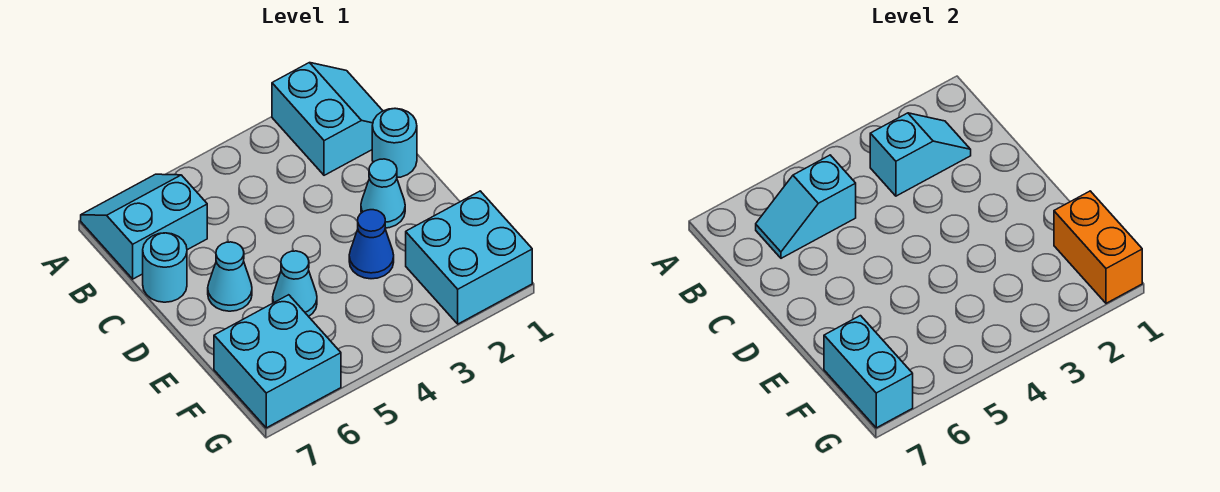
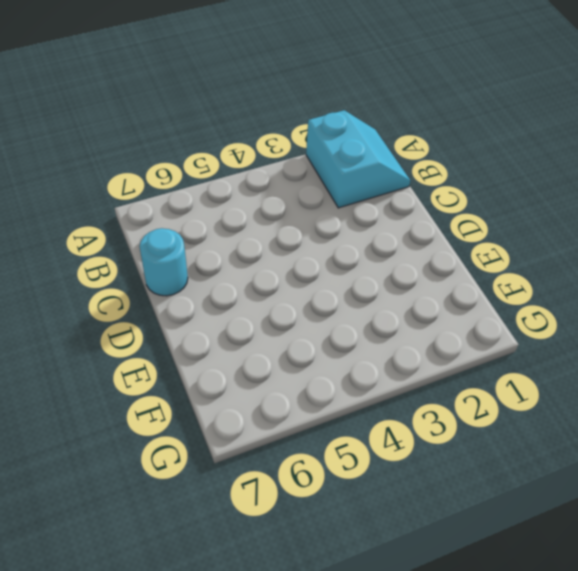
none -> cyan 2x2 slope [81,174,207,279]
none -> cyan 1x1 round brick [372,109,417,178]
none -> cyan 1x1 cone [361,159,405,228]

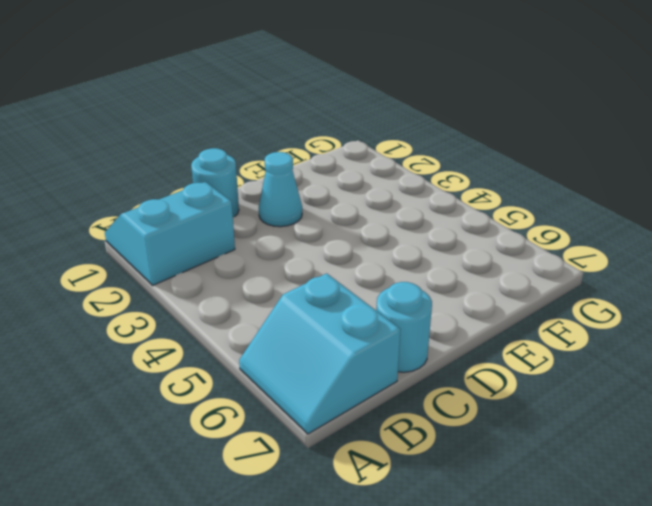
none -> cyan 1x1 cone [208,242,252,311]
none -> blue 1x1 cone [349,210,394,279]
none -> cyan 1x1 cone [273,251,317,316]

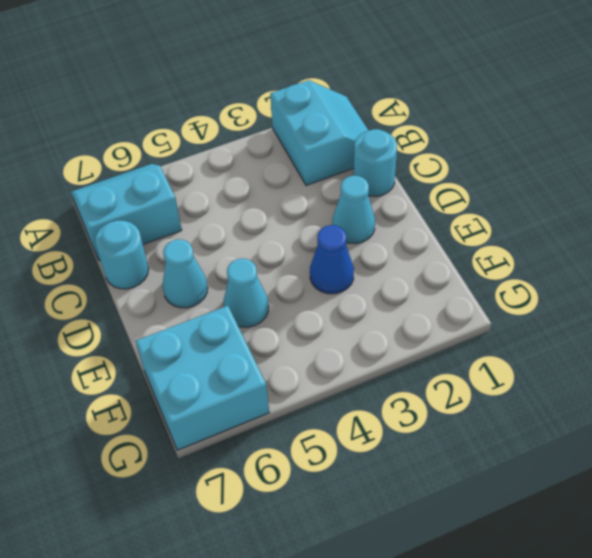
none -> cyan 2x2 brick [406,191,532,324]
none -> cyan 1x2 slope [870,113,971,196]
none -> cyan 1x2 slope [756,155,856,258]

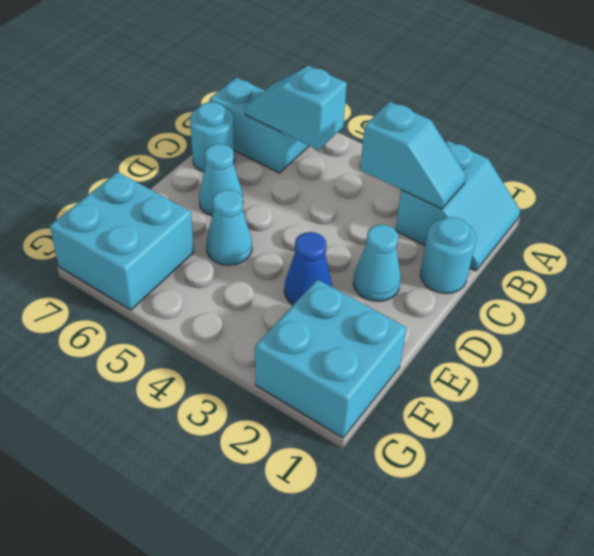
none -> orange 1x2 brick [1054,191,1142,303]
none -> cyan 1x2 brick [824,316,913,428]

